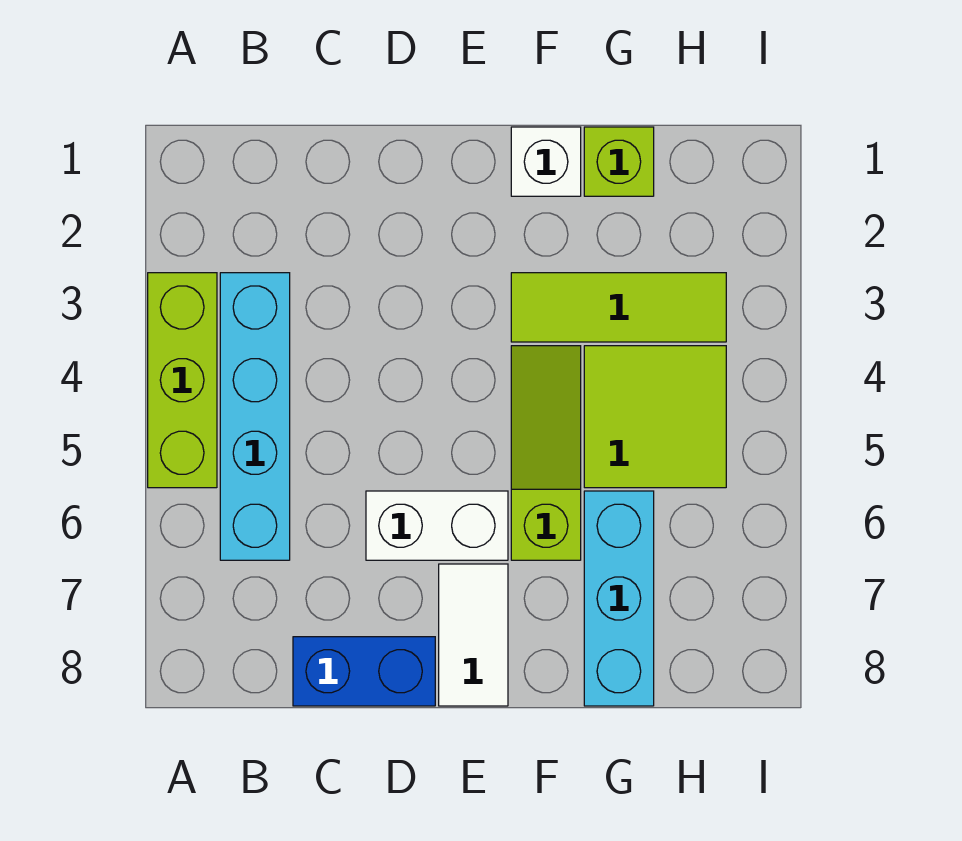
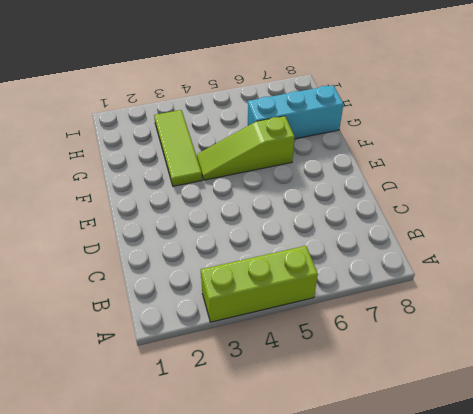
none -> cyan 1x4 brick [220,273,290,560]
none -> blue 1x2 brick [293,637,435,706]

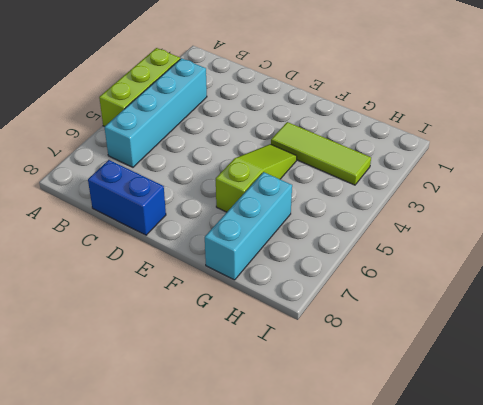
none -> white 1x2 brick [366,491,508,560]
none -> white 1x2 tile [439,564,508,706]

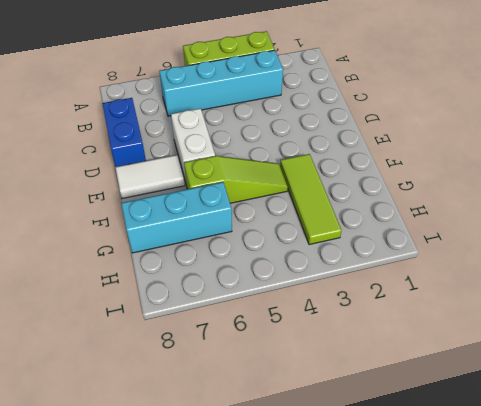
none -> white 1x1 brick [511,127,581,196]
none -> lime 1x1 brick [584,127,654,196]

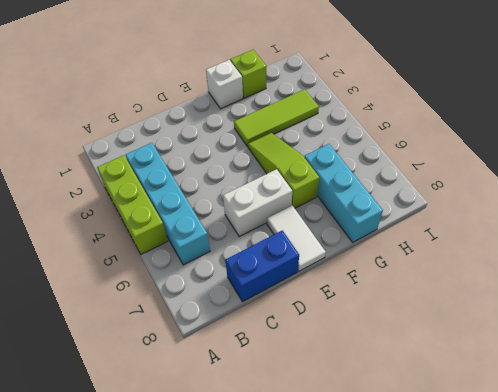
none -> lime 2x2 tile [584,346,726,488]

